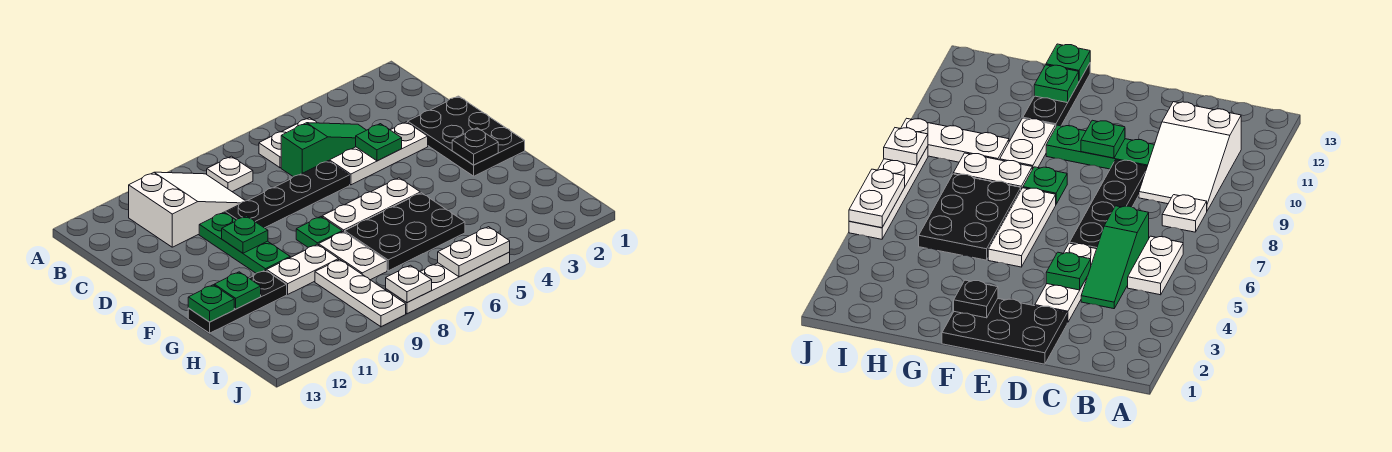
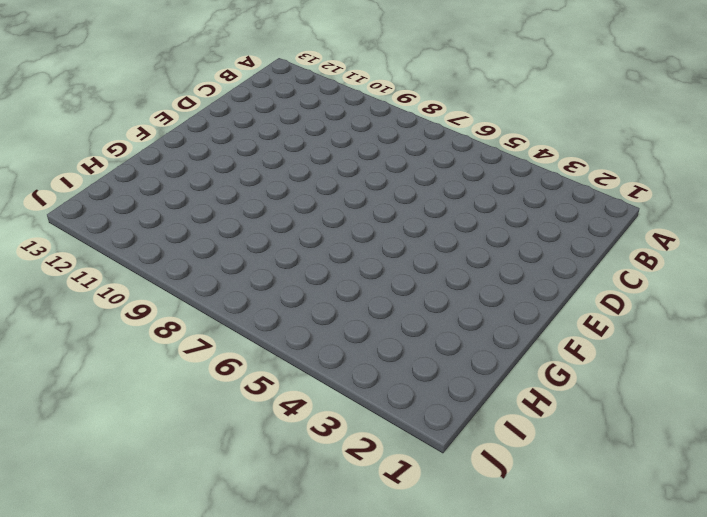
none -> white 1x2 plate [259,118,317,168]
none -> white 1x1 plate [207,156,253,192]
none -> white 2x3 slope [129,172,245,247]

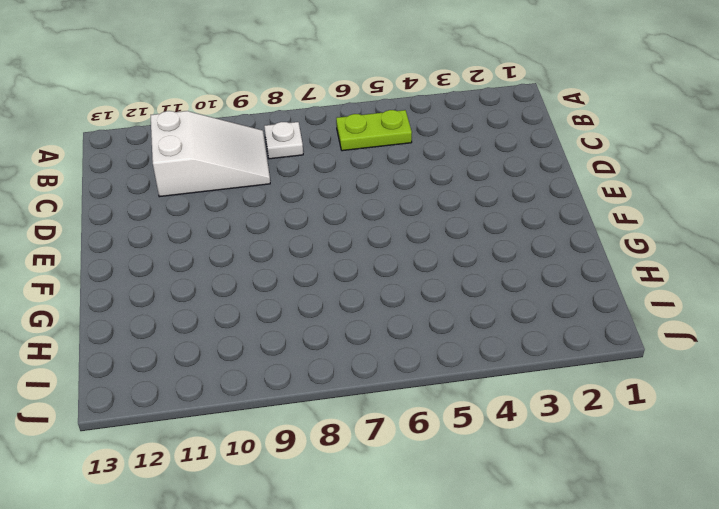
lime 1x2 plate [336,110,412,151] -> white 1x2 plate [259,118,317,168]
none -> green 1x3 slope [281,123,366,177]
none -> black 2x3 plate [408,96,525,176]
none -> white 1x3 plate [330,122,428,185]

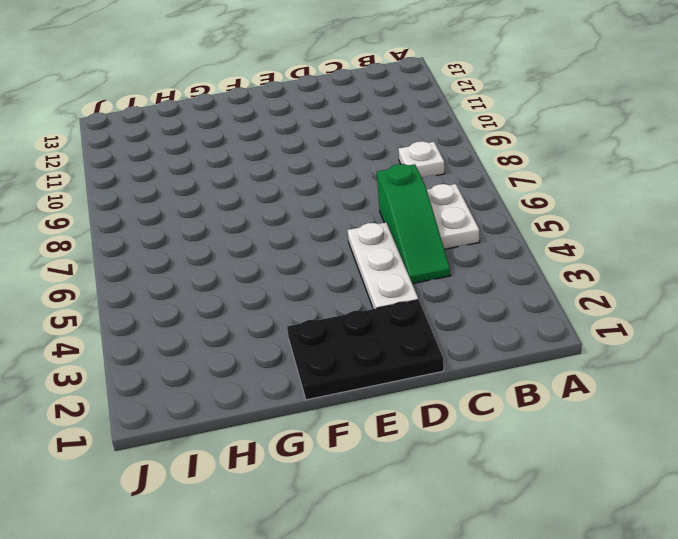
none -> white 2x3 slope [129,172,245,247]
none -> black 1x4 plate [225,161,350,228]
none -> green 1x3 plate [199,212,290,273]

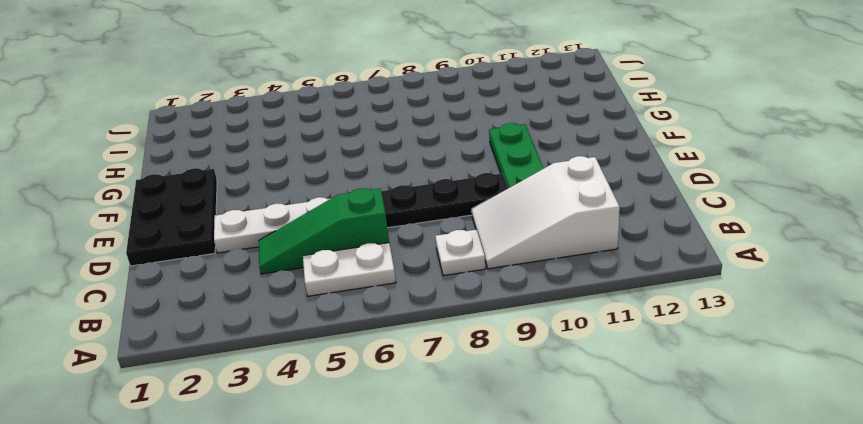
none -> white 1x3 plate [322,178,420,232]
none -> green 1x1 plate [296,217,342,247]
none -> black 2x3 plate [345,193,465,271]

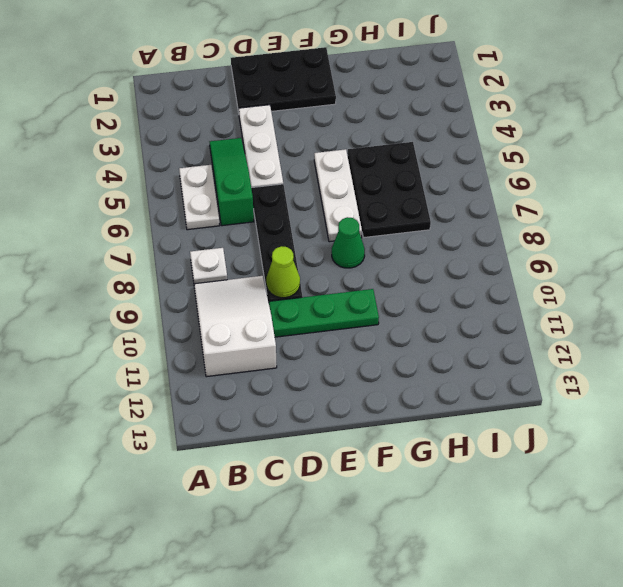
lime 1x1 cone [266,246,300,298] -> none
green 1x1 cone [332,217,365,268] -> green 1x1 plate [296,217,342,247]
none -> white 1x2 plate [319,231,387,280]
none -> white 1x2 plate [267,244,339,294]
none -> black 1x3 plate [188,270,287,333]

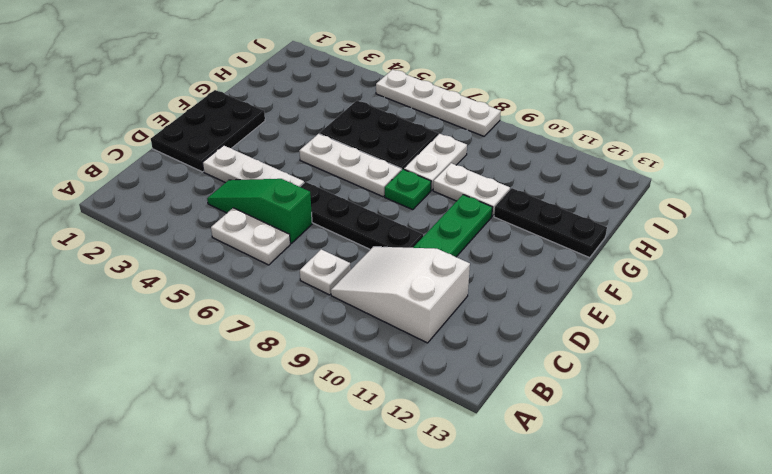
none -> white 1x3 plate [315,259,406,327]
none -> green 1x1 plate [356,124,402,161]
none -> green 1x1 plate [222,216,268,253]

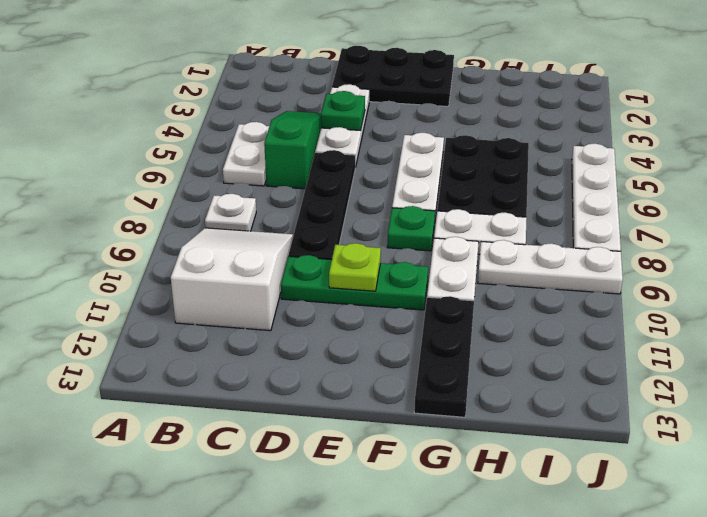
lime 1x1 plate [329,243,381,291] -> green 1x1 plate [222,216,268,253]
none -> black 1x1 plate [452,128,498,165]
none -> green 1x1 plate [214,272,261,309]
none -> green 1x1 plate [188,285,234,322]

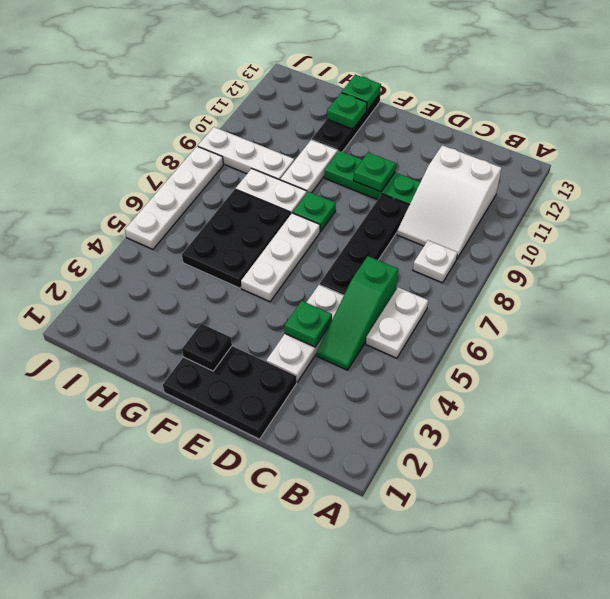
none -> white 1x2 plate [438,227,510,277]
none -> white 1x1 plate [386,265,432,303]

